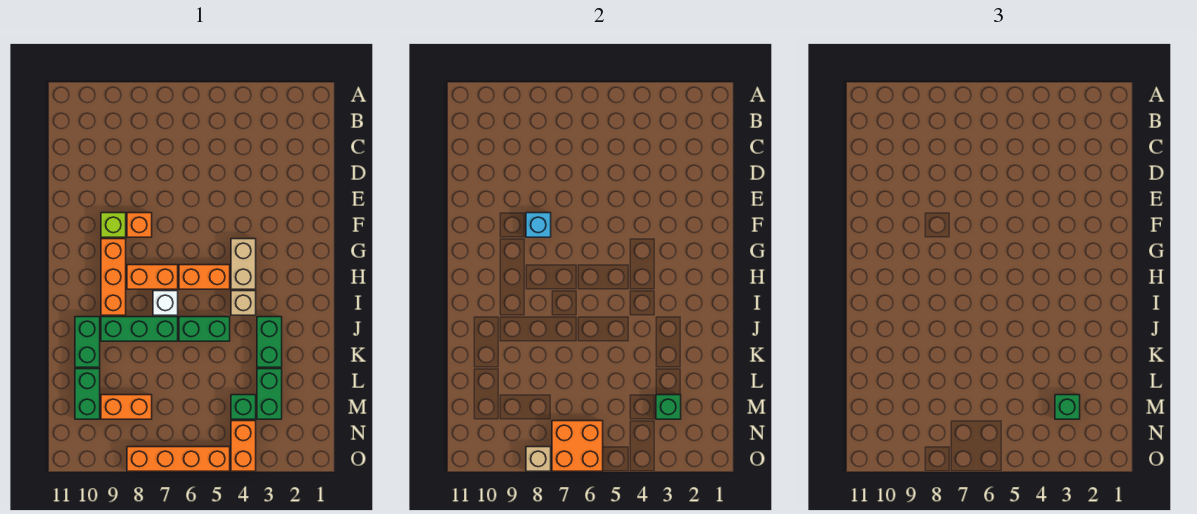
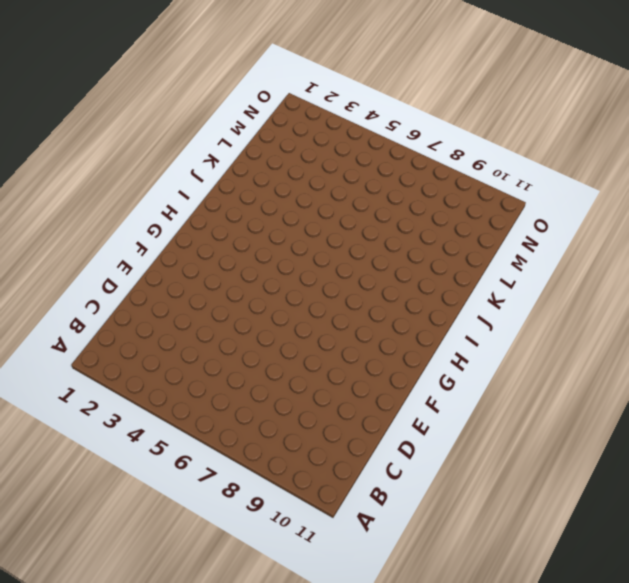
none -> orange 1x1 brick [127,213,152,237]
none -> lime 1x1 brick [101,213,126,237]
none -> tan 1x2 brick [231,239,256,289]

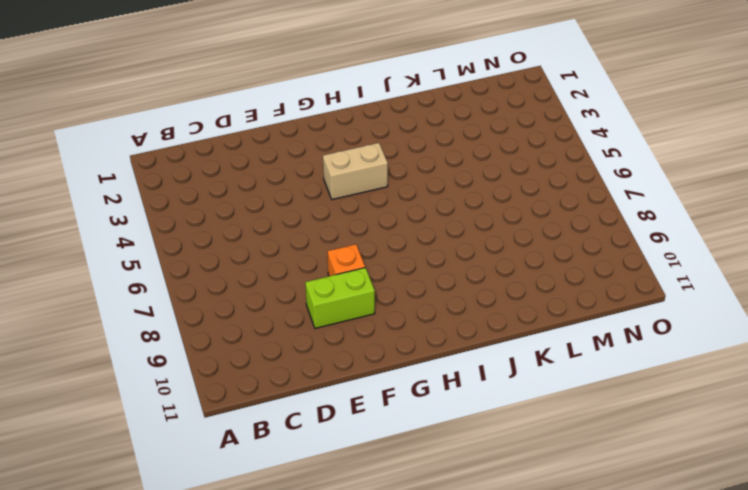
lime 1x2 brick [305,268,375,328] -> lime 1x1 brick [101,213,126,237]
none -> orange 1x3 brick [101,239,126,315]
none -> orange 1x2 brick [179,265,230,289]
none -> orange 1x2 brick [127,265,178,289]

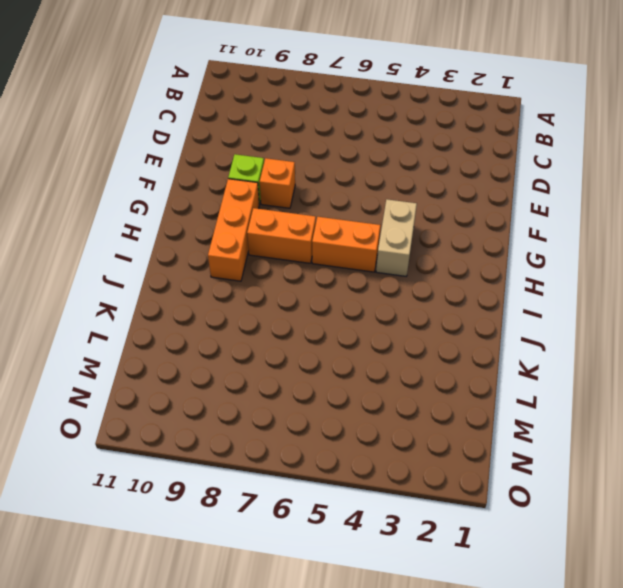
none -> tan 1x1 brick [231,291,256,315]
none -> white 1x1 brick [153,291,178,315]
none -> green 1x2 brick [257,317,282,367]

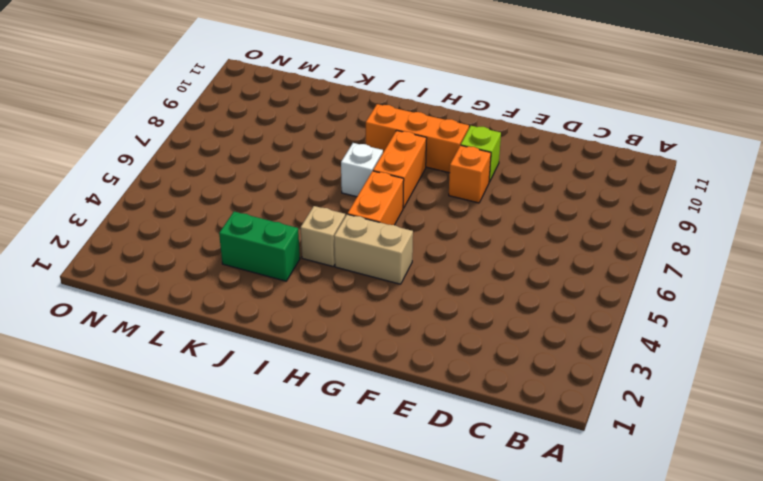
none -> green 1x2 brick [179,317,230,341]
none -> green 1x3 brick [101,317,178,341]
none -> green 1x2 brick [75,317,100,367]

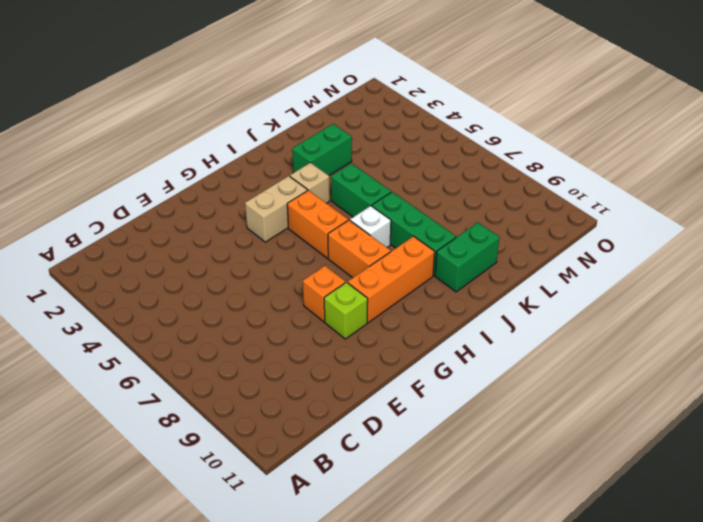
none -> green 1x2 brick [257,369,282,419]
none -> green 1x2 brick [75,369,100,419]
none -> green 1x1 brick [231,395,256,419]

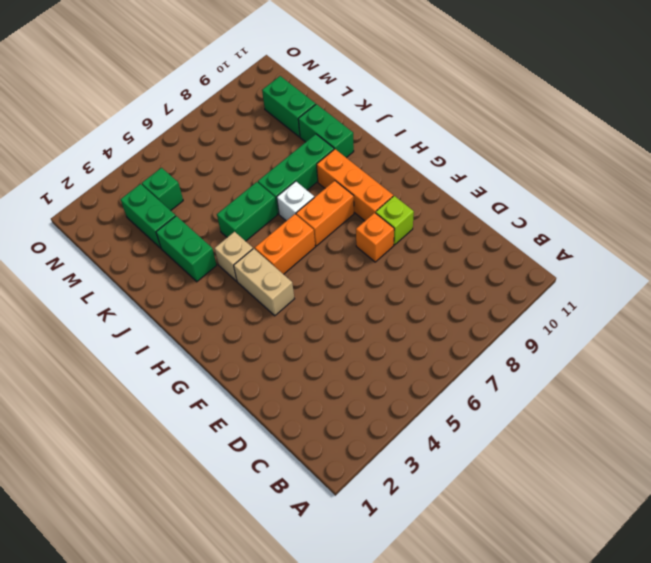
none -> orange 1x2 brick [101,395,152,419]
none -> orange 1x2 brick [231,421,256,471]
none -> orange 1x4 brick [127,447,230,471]

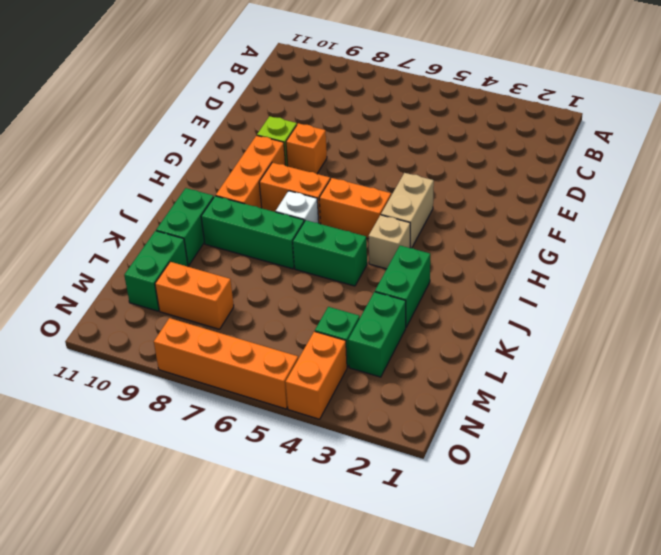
none -> cyan 1x1 brick [526,213,551,237]
none -> green 1x1 brick [656,395,681,419]
none -> orange 2x2 brick [552,421,603,471]

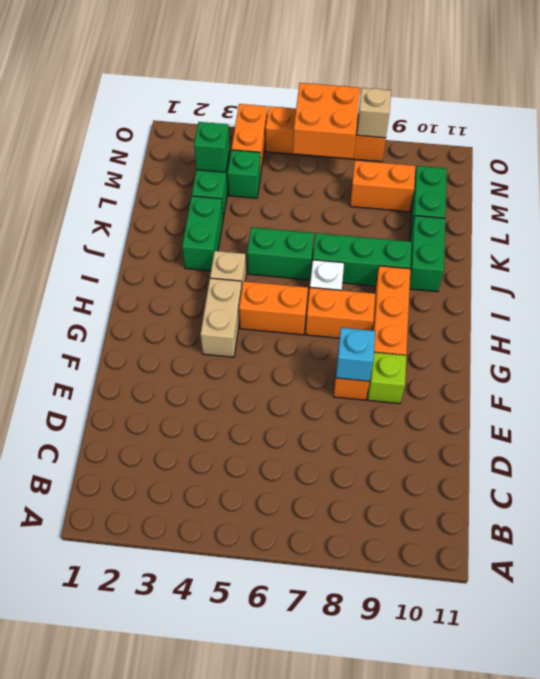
none -> green 1x1 brick [1055,395,1080,419]

